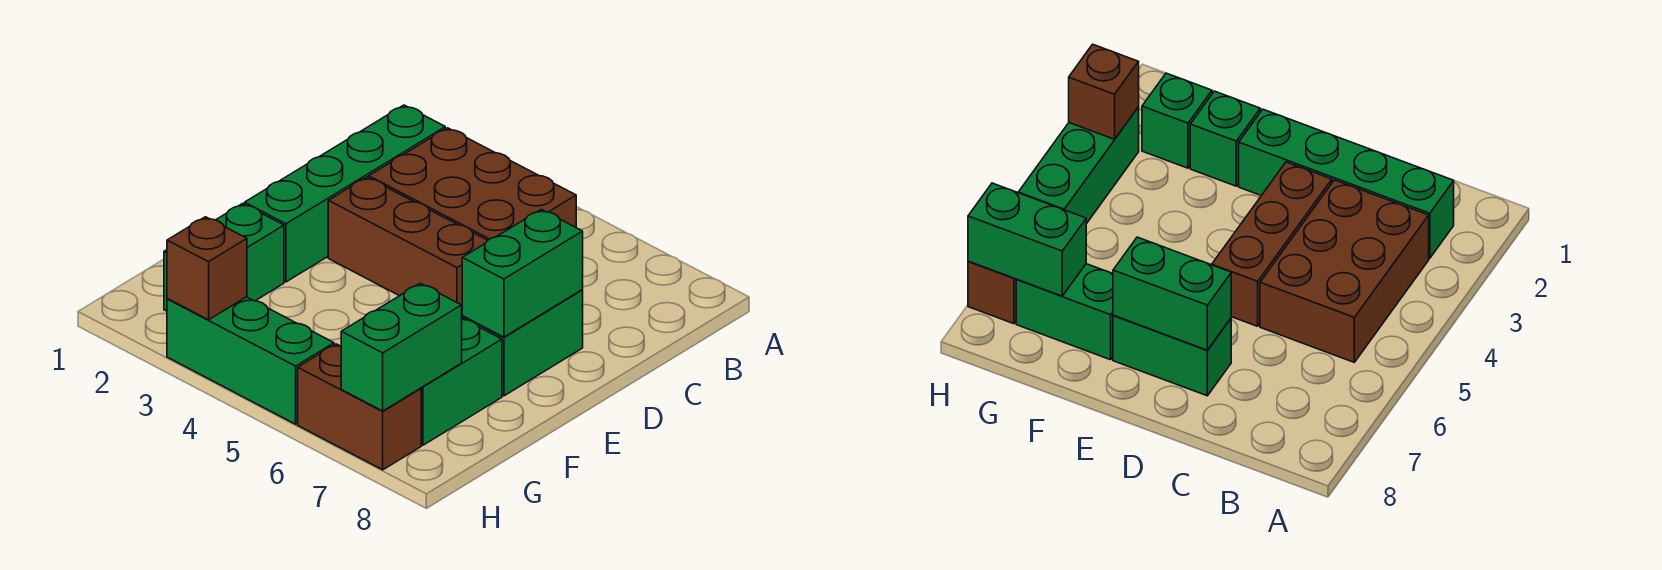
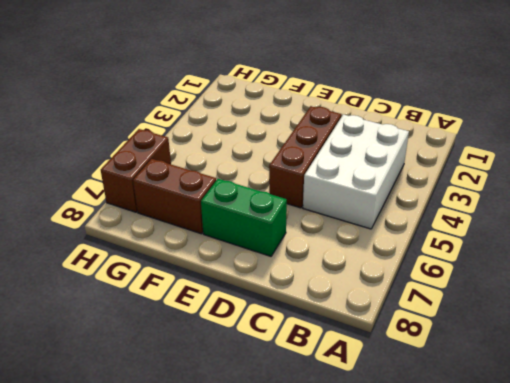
white 2x3 brick [303,114,409,229] -> brown 2x3 brick [369,128,576,240]
brown 1x2 brick [133,159,216,234] -> green 1x2 brick [421,319,502,445]
none -> green 1x4 brick [245,105,445,282]
none -> green 1x1 brick [216,204,284,301]
none -> green 1x1 brick [1142,73,1212,168]

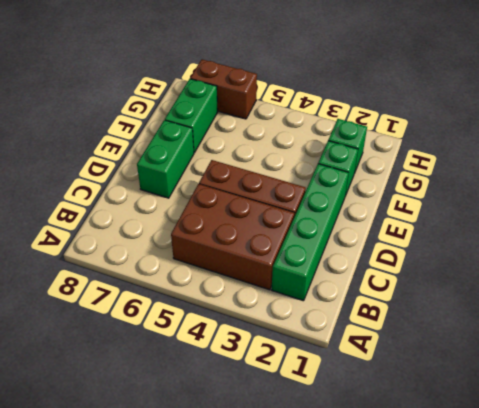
none -> green 1x3 brick [167,297,334,424]
none -> green 1x2 brick [462,210,583,337]
none -> green 1x2 brick [341,283,462,411]

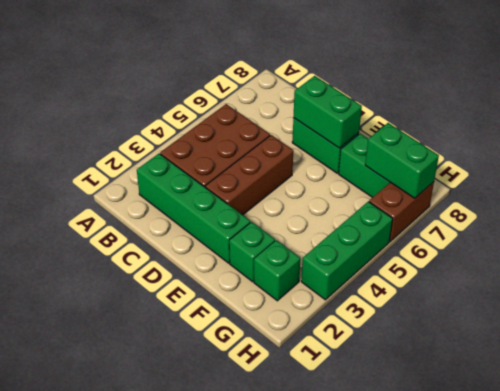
none -> brown 1x1 brick [167,217,247,320]

